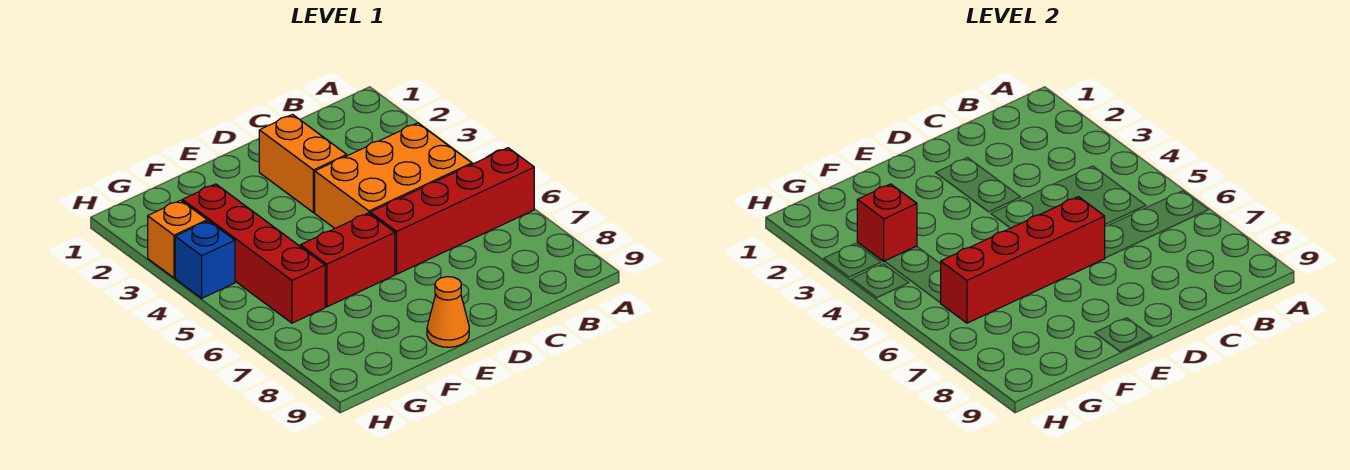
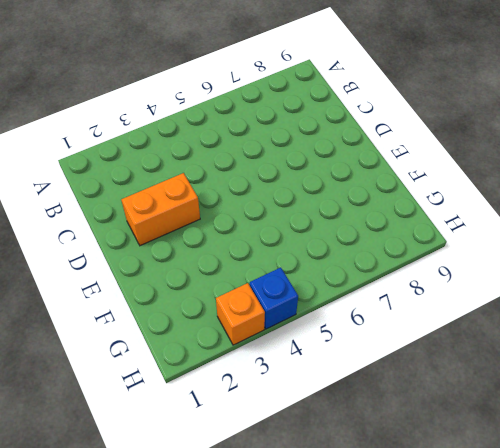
none -> red 1x4 brick [370,148,534,274]
none -> orange 2x3 brick [315,123,472,228]

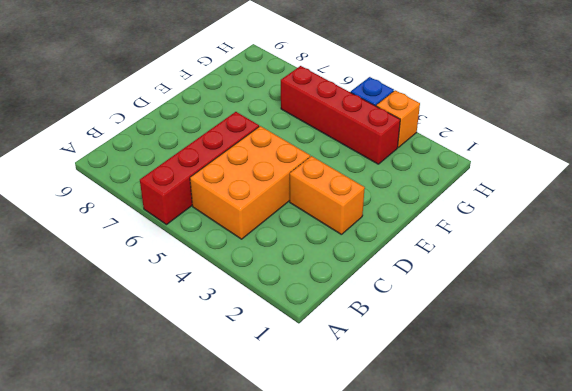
none -> red 1x2 brick [300,213,395,307]
none -> orange 1x1 cone [427,277,469,347]

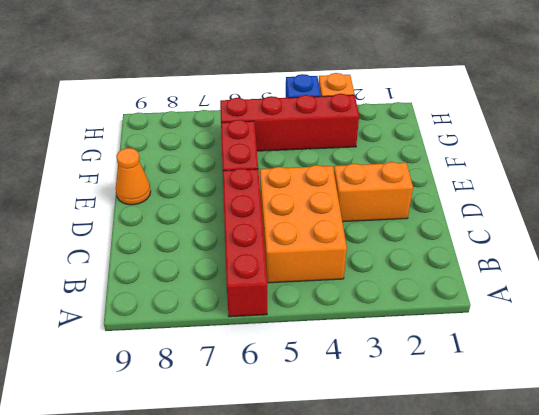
none -> red 1x4 brick [941,197,1105,323]
none -> red 1x1 brick [857,184,917,261]

